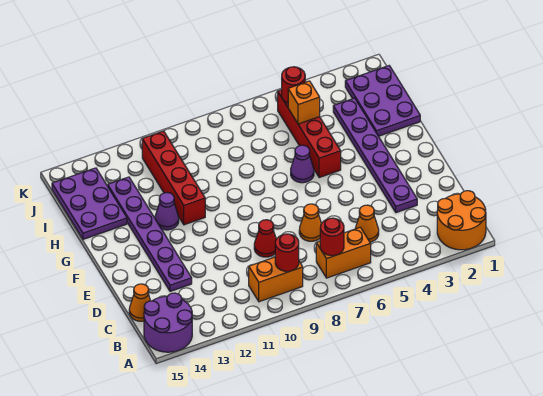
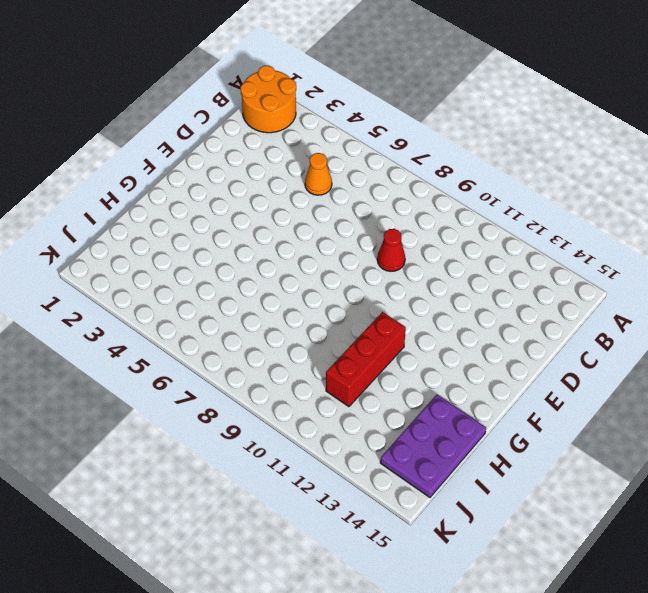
red 1x3 brick [326,312,406,407] -> red 1x4 brick [142,131,205,225]
none -> purple 2x2 round brick [144,293,192,352]
none -> orange 1x2 brick [316,227,371,278]
none -> orange 1x2 brick [249,257,303,302]

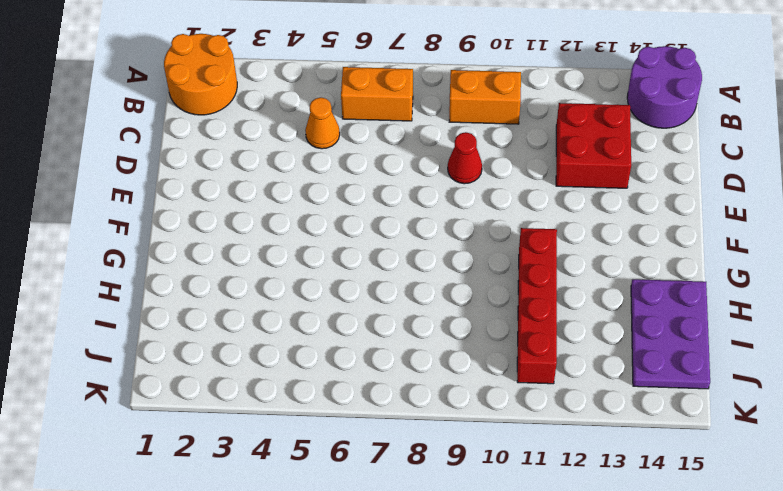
red 2x2 brick [556,103,631,188] -> purple 1x6 plate [108,177,192,291]
none -> orange 1x1 cone [129,284,150,321]
none -> purple 1x6 plate [333,98,417,213]
none -> orange 1x1 cone [299,204,321,241]

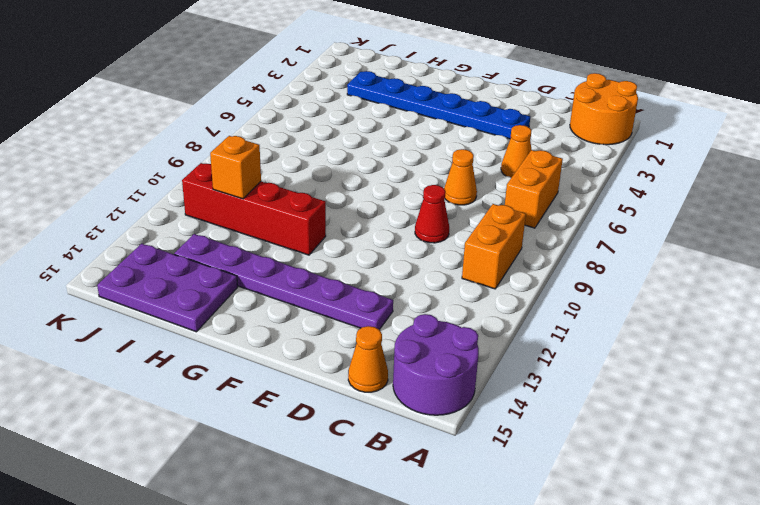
blue 1x6 plate [347,71,530,139] -> purple 1x6 plate [333,98,417,213]
orange 1x1 brick [210,136,261,199] -> orange 1x1 brick moved to [288,81,320,124]
none -> red 1x4 brick [278,90,341,178]
none -> purple 1x1 cone [291,145,314,183]
none -> purple 1x1 cone [155,193,179,230]

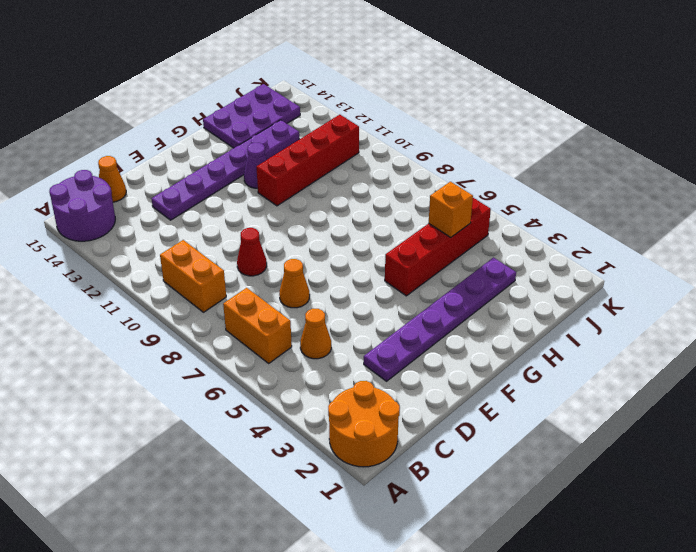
none -> purple 1x1 cone [291,145,314,183]
none -> purple 2x3 plate [345,66,420,136]
none -> red 1x1 round brick [320,218,344,256]

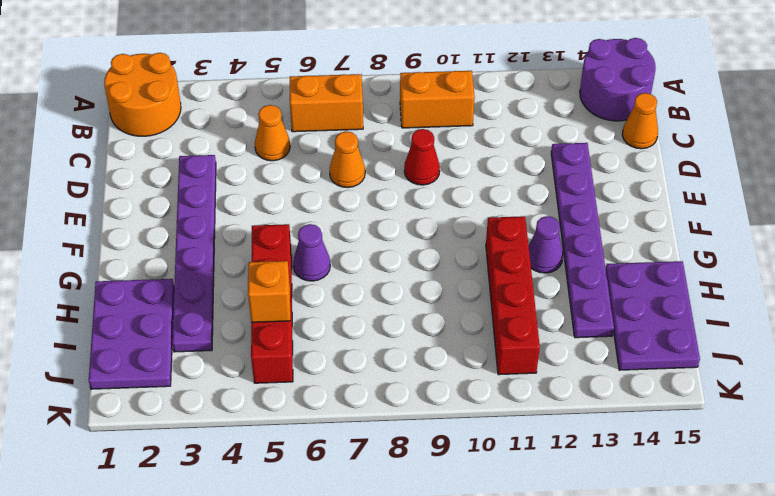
none -> red 1x1 round brick [320,218,344,256]
none -> red 1x1 round brick [275,234,299,271]
none -> red 1x1 round brick [282,67,305,103]

